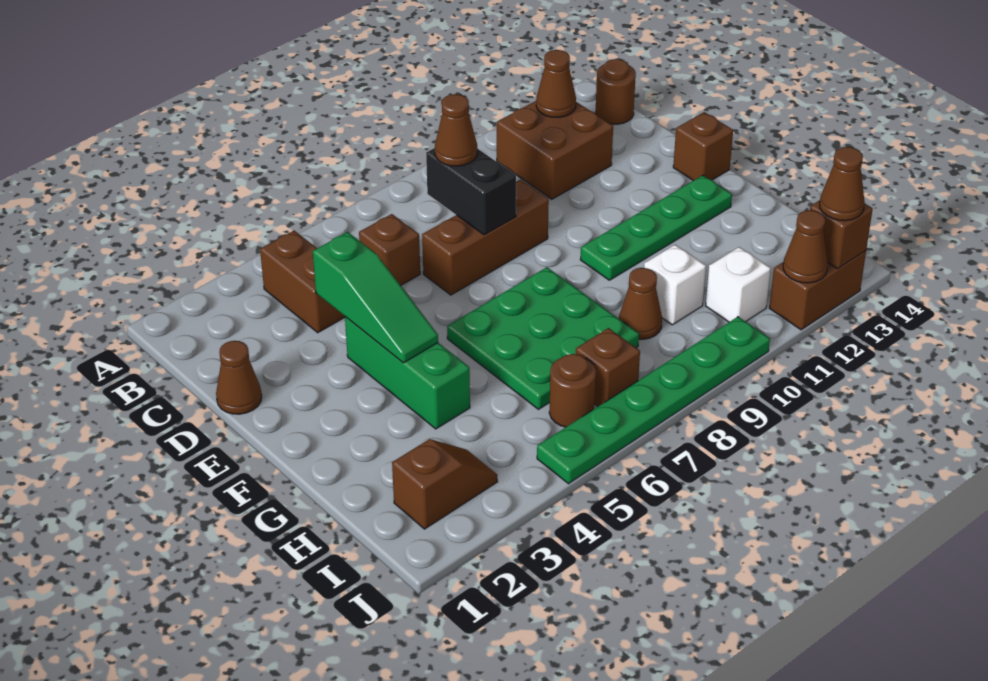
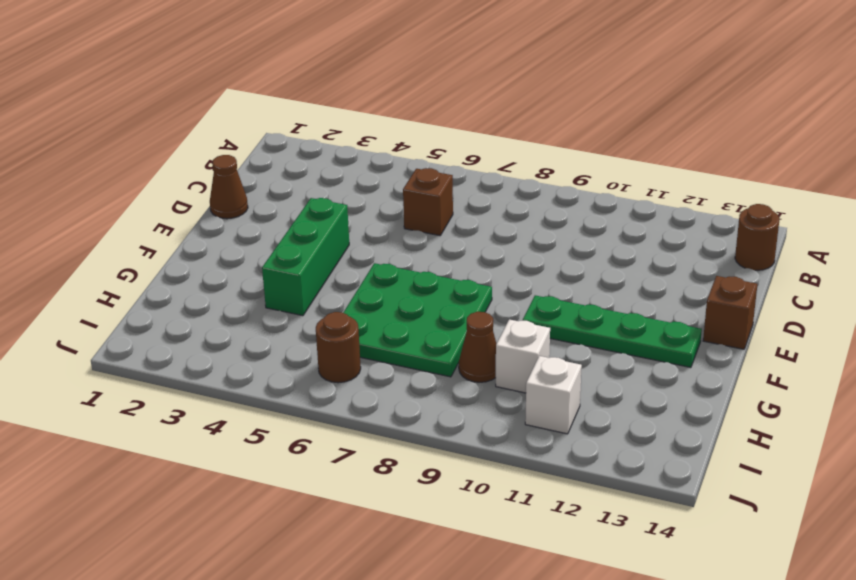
none -> brown 1x2 brick [260,231,345,333]
none -> brown 2x2 brick [497,101,613,199]
none -> brown 1x3 brick [422,179,549,295]

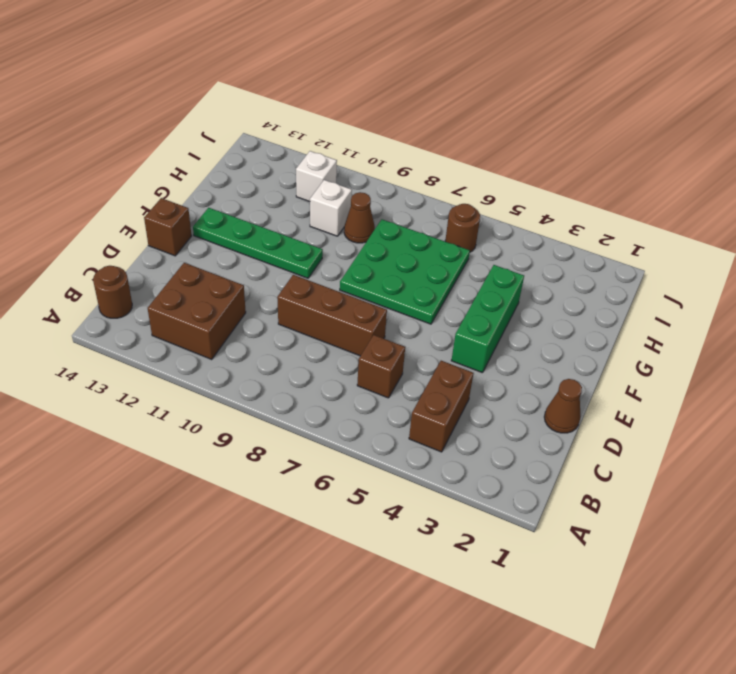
none -> brown 1x2 slope [392,439,498,529]
none -> brown 1x1 brick [576,328,640,406]
none -> green 1x6 plate [537,317,770,484]

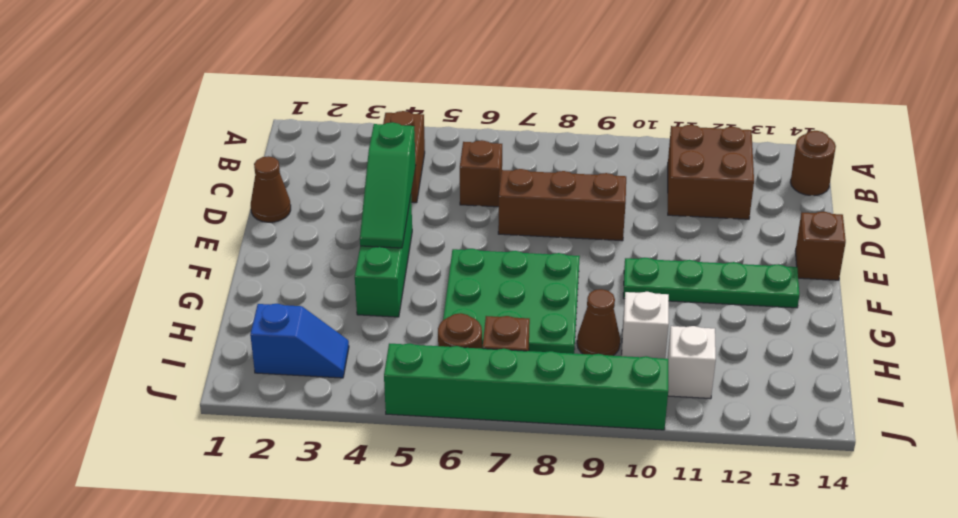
blue 1x2 slope [250,304,349,378] -> brown 1x2 slope [392,439,498,529]
green 1x6 brick [384,344,668,430] -> green 1x6 plate [537,317,770,484]
none -> brown 1x2 brick [769,251,866,330]
none -> brown 1x1 cone [536,50,576,117]
none -> black 1x2 brick [426,148,516,235]

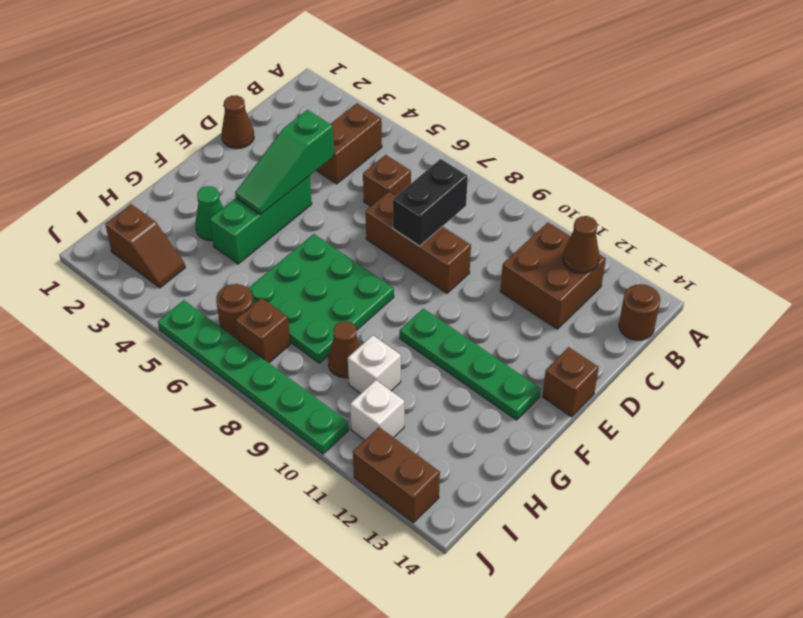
green 1x1 cone [195,186,223,241] -> none
none -> brown 1x1 cone [783,210,828,283]
none -> brown 1x1 brick [810,200,872,269]
none -> brown 1x1 cone [435,94,477,166]

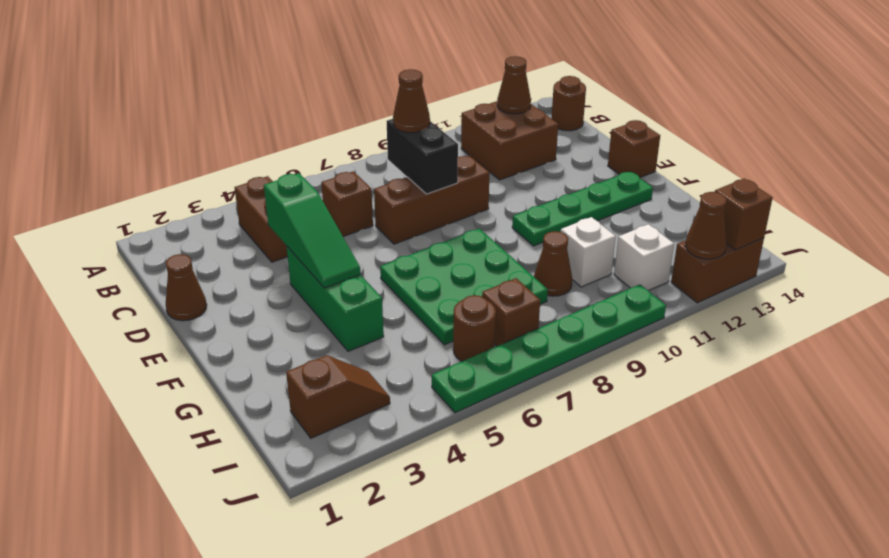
none -> brown 1x1 cone [820,147,865,221]

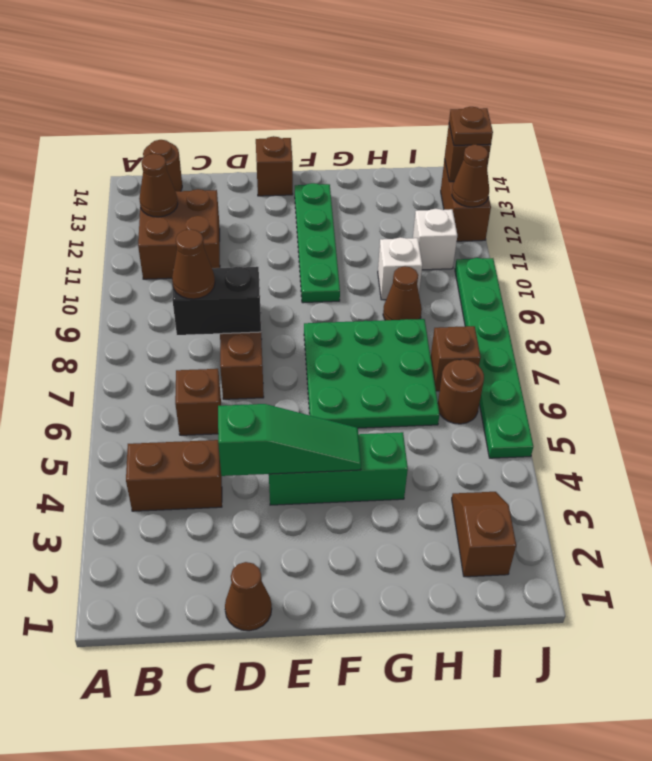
brown 1x1 plate [449,107,493,145] -> brown 1x1 cone [820,147,865,221]

